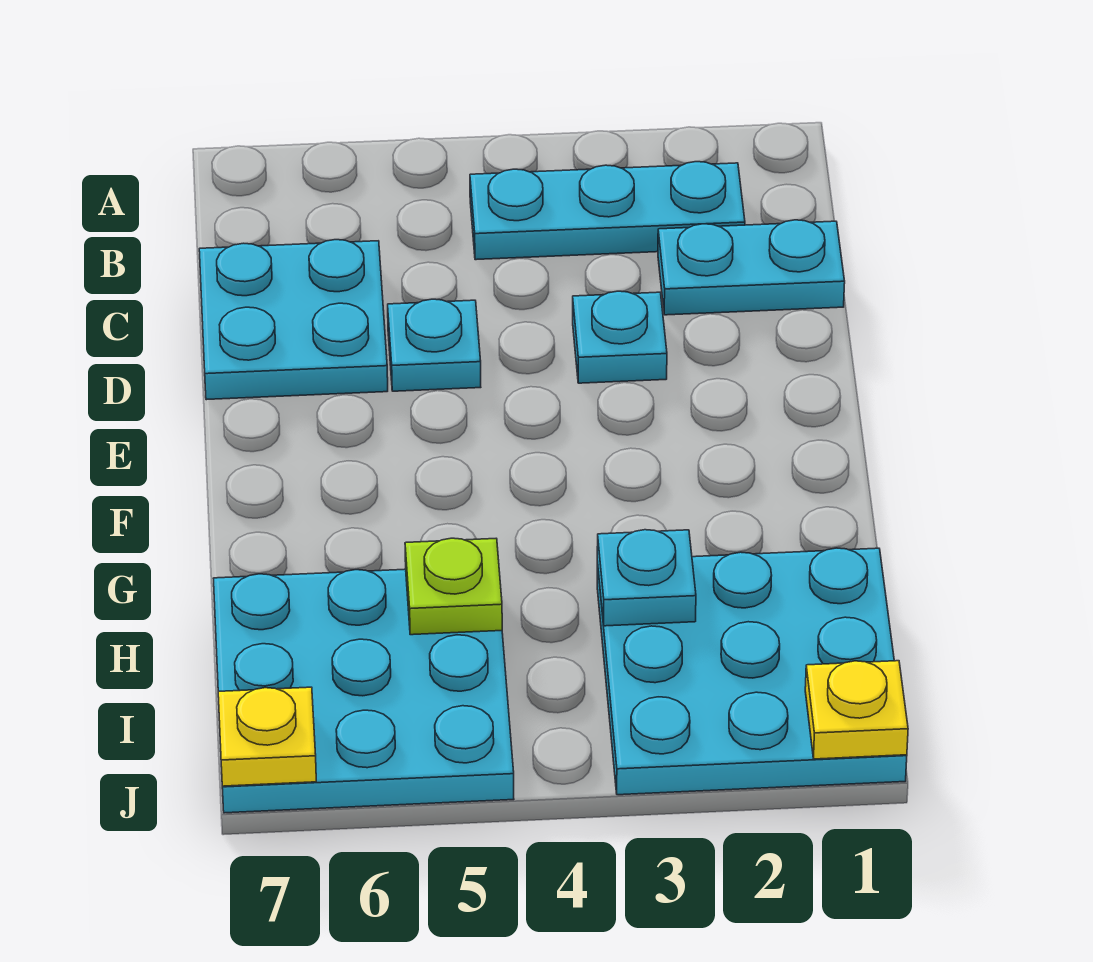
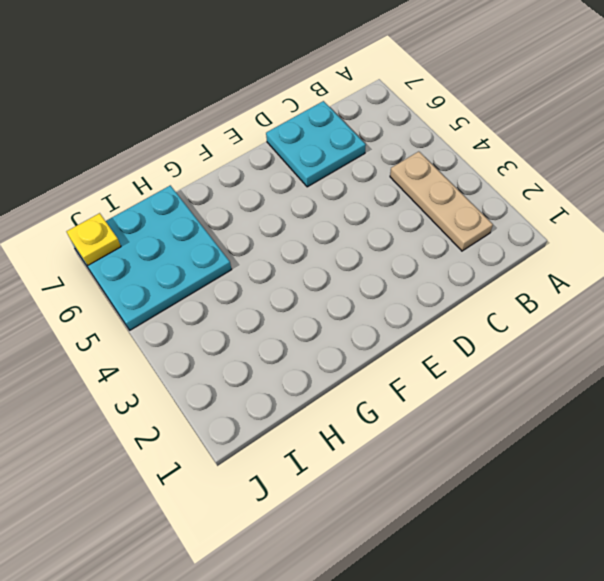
tan 1x3 plate [390,152,493,251] -> cyan 1x3 plate [470,162,745,260]
none -> cyan 1x2 plate [658,220,845,315]
none -> cyan 1x1 plate [573,291,667,383]

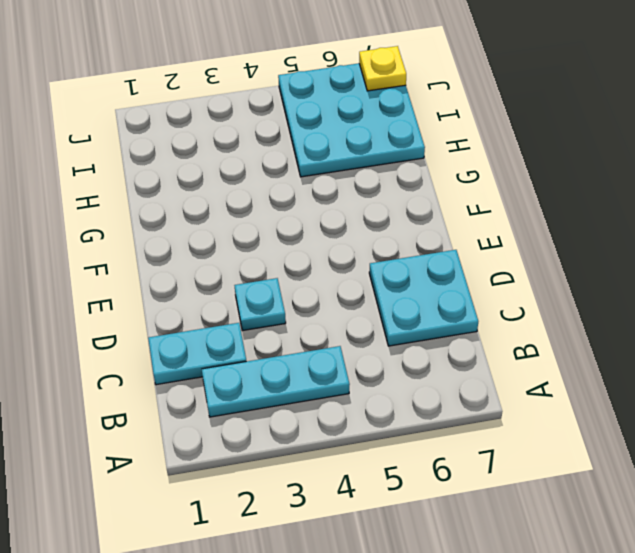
none -> cyan 1x1 plate [388,299,481,391]
none -> cyan 3x3 plate [597,548,907,795]

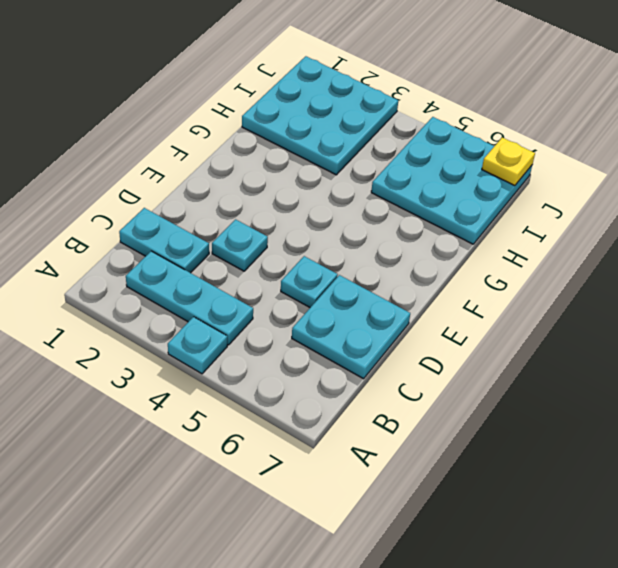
cyan 1x1 plate [168,317,227,374] -> cyan 1x1 plate moved to [597,530,696,626]
none -> lime 1x1 plate [405,538,502,635]
none -> yellow 1x1 plate [805,661,908,759]

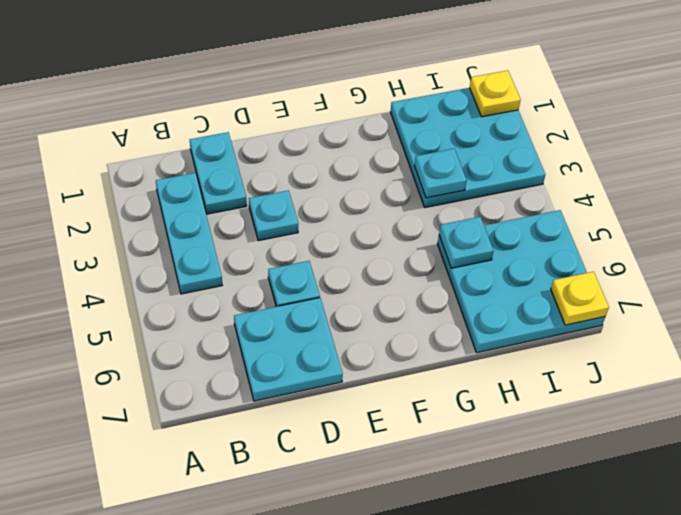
cyan 1x1 plate [439,217,493,268] -> lime 1x1 plate [405,538,502,635]

